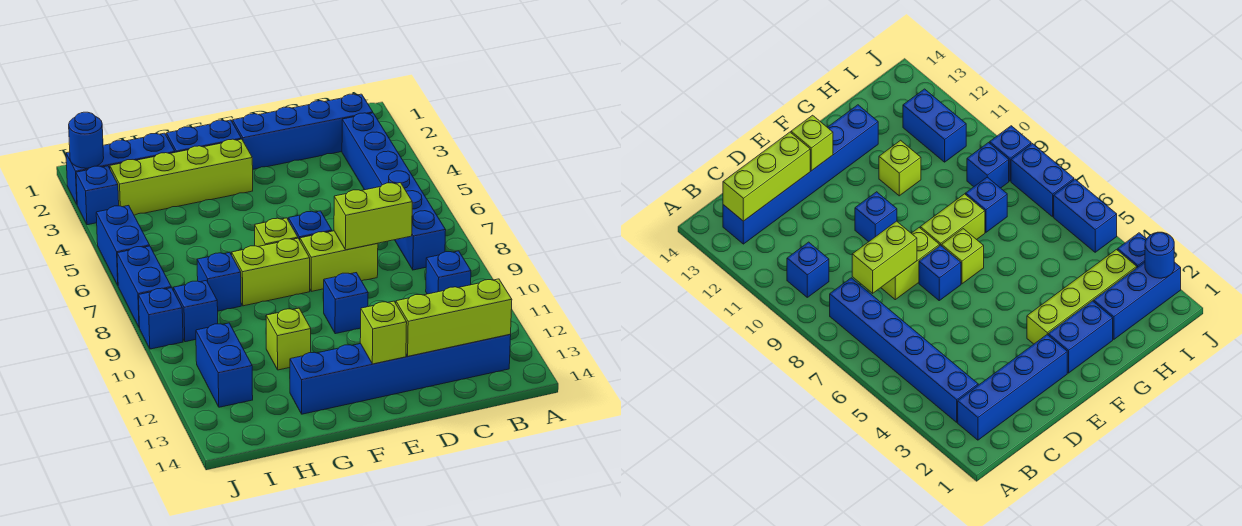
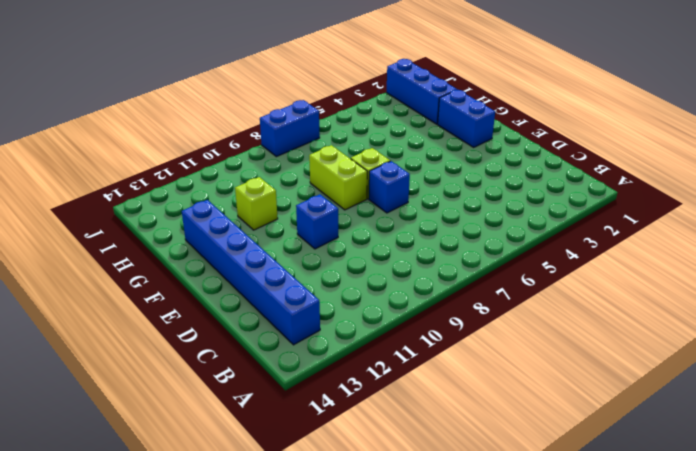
none -> blue 1x4 brick [233,94,373,169]
none -> blue 1x6 brick [342,113,446,270]
none -> blue 1x1 brick [426,251,471,294]

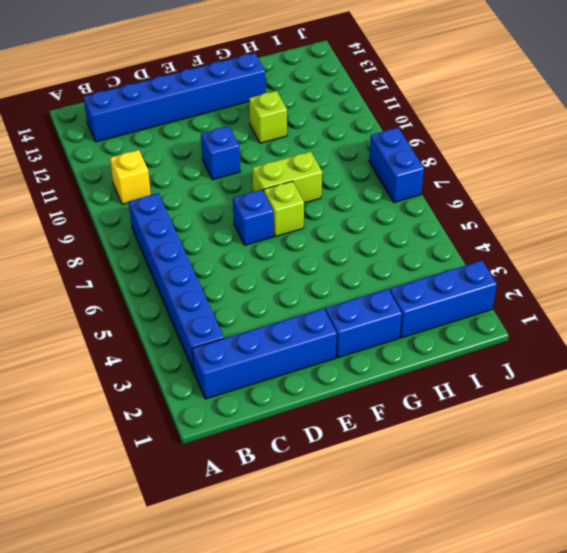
yellow 1x1 brick [110,150,151,204] -> blue 1x1 brick [426,251,471,294]
none -> lime 1x2 brick [300,231,378,291]
none -> lime 1x4 brick [110,139,253,215]
none -> blue 1x1 brick [197,252,241,311]

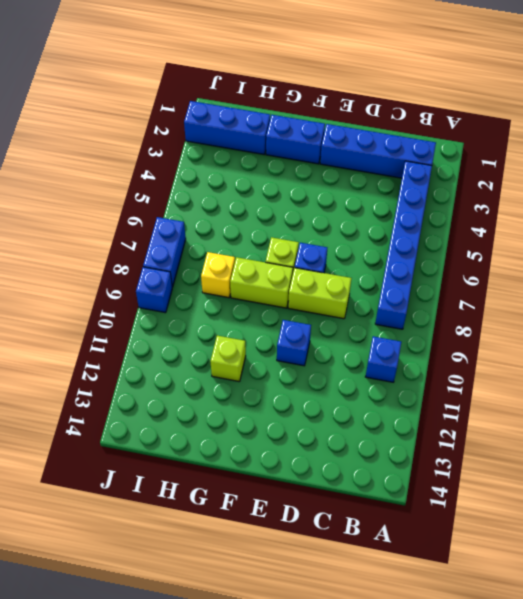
yellow 1x1 brick [201,252,235,298] -> blue 1x1 brick [197,252,241,311]
none -> blue 1x6 brick [290,335,511,414]
none -> lime 1x4 brick [110,139,253,215]
none -> blue 1x1 brick [174,280,218,342]

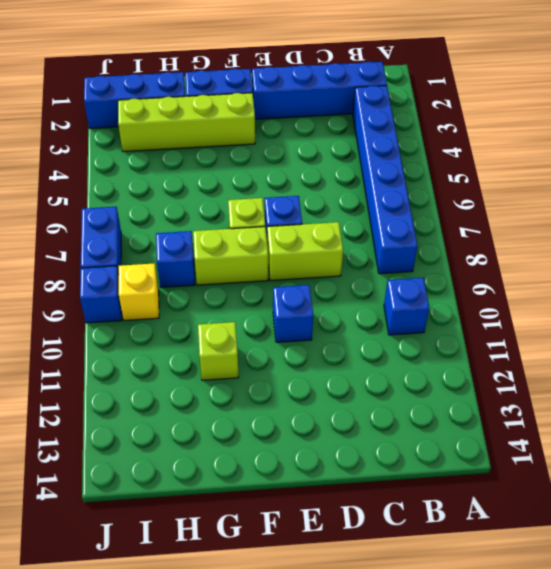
yellow 1x1 brick [119,263,159,320] -> blue 1x1 brick [174,280,218,342]
none -> blue 1x6 brick [290,335,511,414]
none -> blue 1x2 brick [196,323,253,407]
none -> blue 1x1 brick [76,166,119,225]

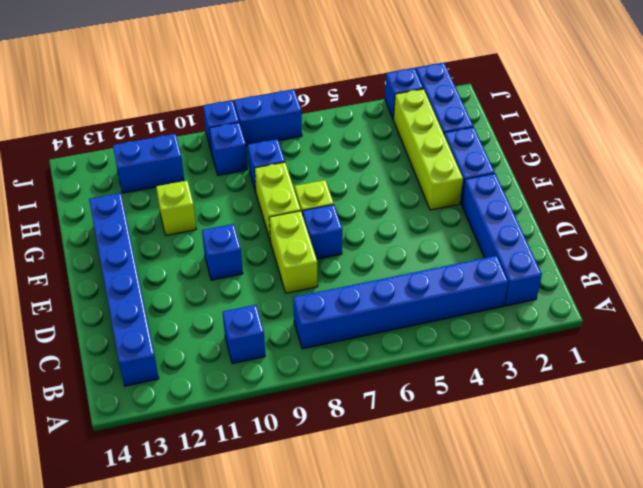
none -> blue 1x2 brick [96,205,150,285]
none -> lime 1x3 brick [396,279,512,356]
none -> lime 1x2 brick [334,183,412,250]

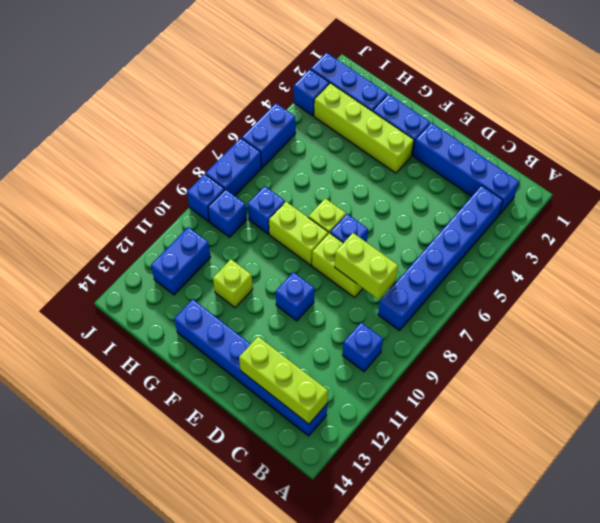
none -> lime 1x1 brick [360,301,407,364]
none -> blue 1x1 round brick [69,112,104,168]

